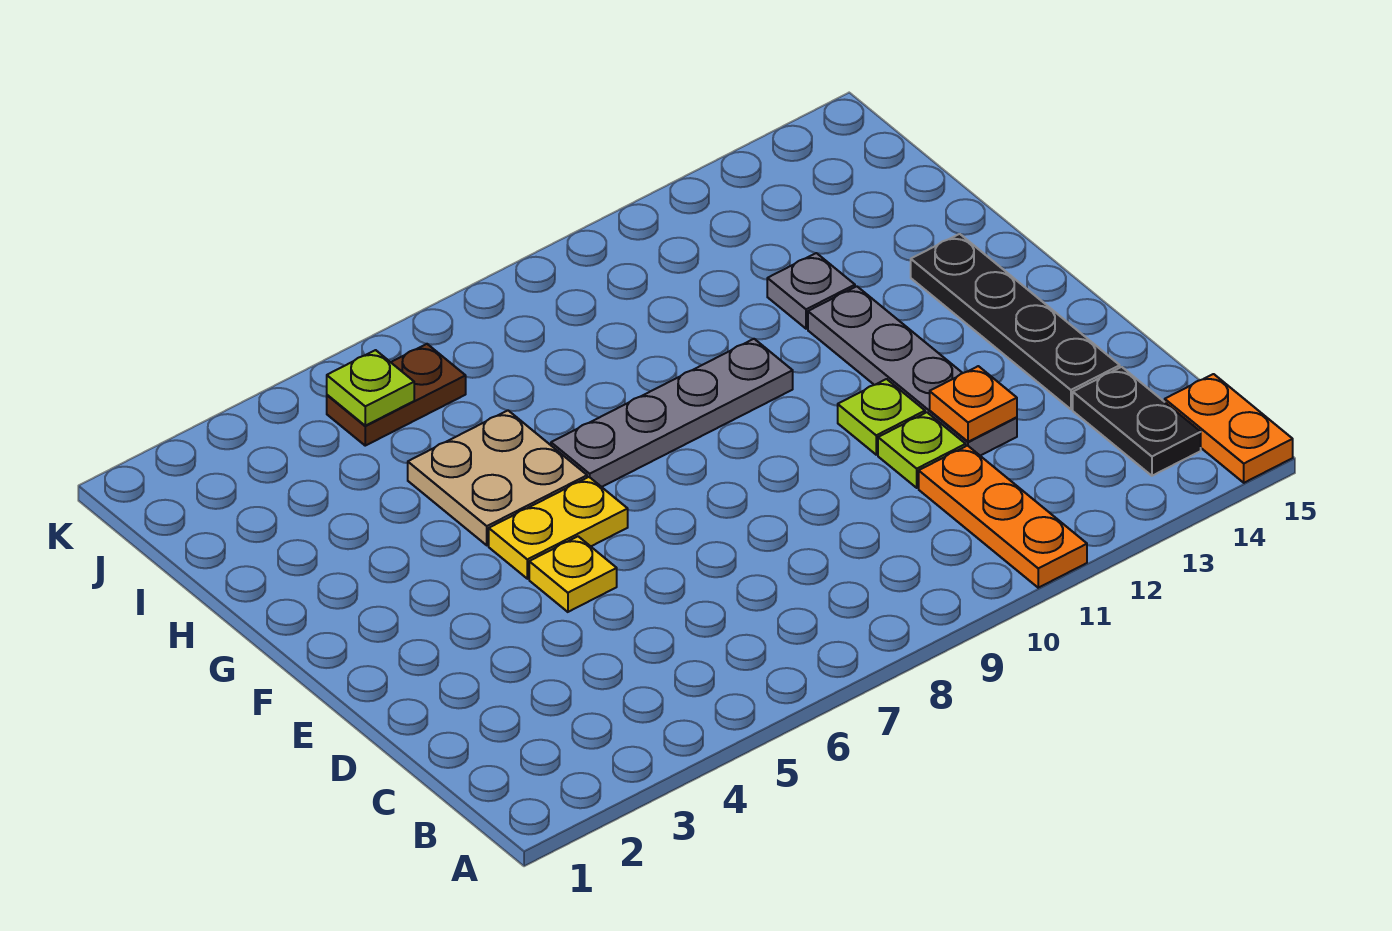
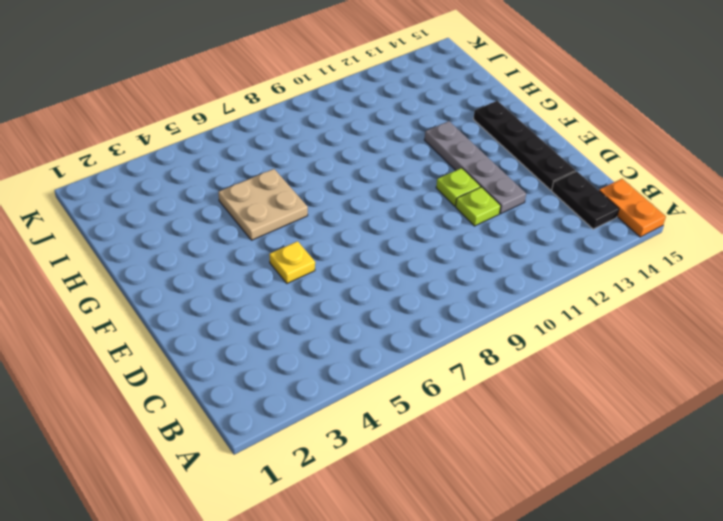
none -> orange 1x3 plate [919,446,1087,588]
none -> yellow 1x2 plate [489,477,628,579]
none -> grey 1x4 plate [551,339,793,487]

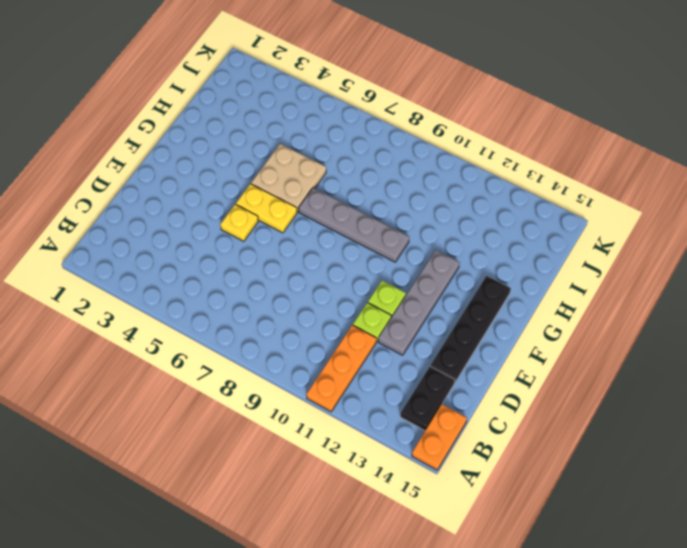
none -> grey 1x1 plate [767,253,855,329]
none -> brown 1x2 plate [327,344,466,446]
none -> orange 1x1 plate [930,366,1017,442]

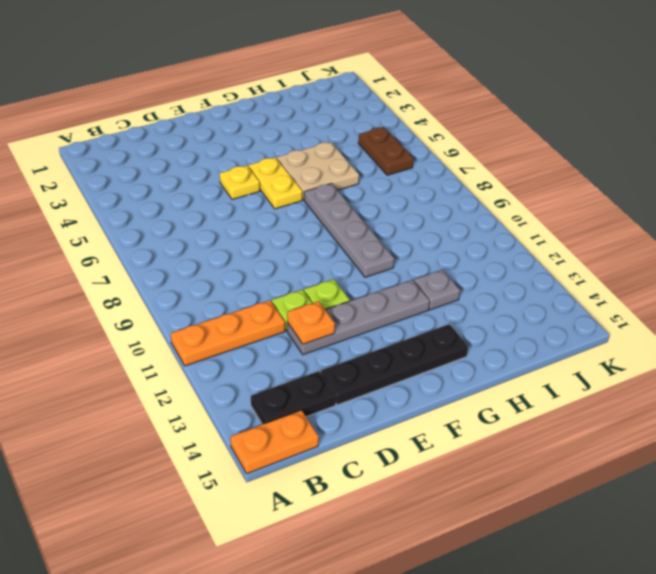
none -> lime 1x1 plate [327,350,414,426]

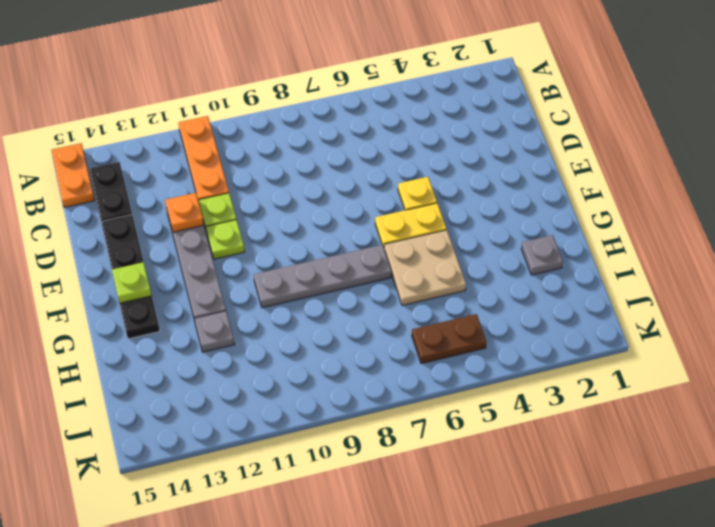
lime 1x1 plate [112,262,152,303] -> lime 1x1 plate moved to [327,350,414,426]
grey 1x1 plate [521,235,563,275] -> none

